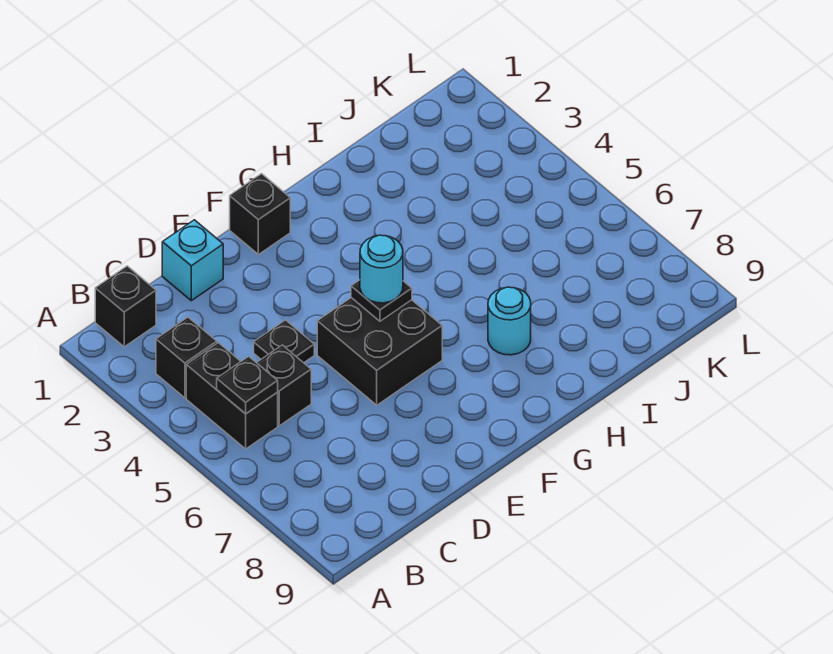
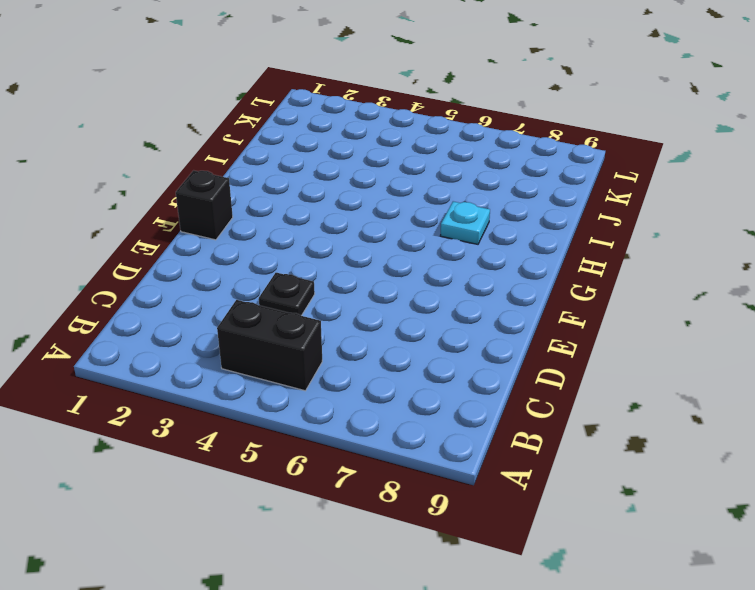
cyan 1x1 plate [440,201,490,244] -> cyan 1x1 round brick [488,287,531,355]
none -> black 1x1 brick [95,266,156,347]
none -> black 1x1 brick [156,317,217,398]
none -> black 1x1 brick [257,345,311,426]

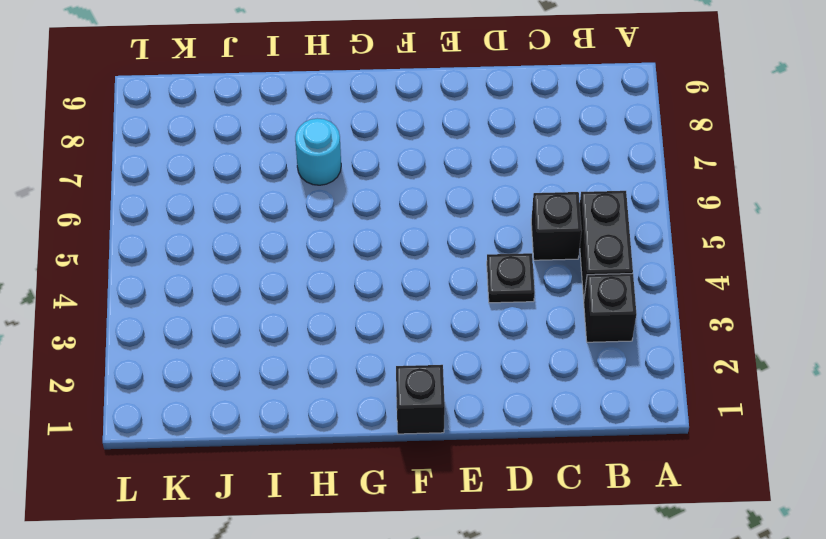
none -> black 1x1 brick [95,266,156,347]
none -> cyan 1x1 brick [162,220,223,301]
none -> black 2x2 brick [317,298,442,405]

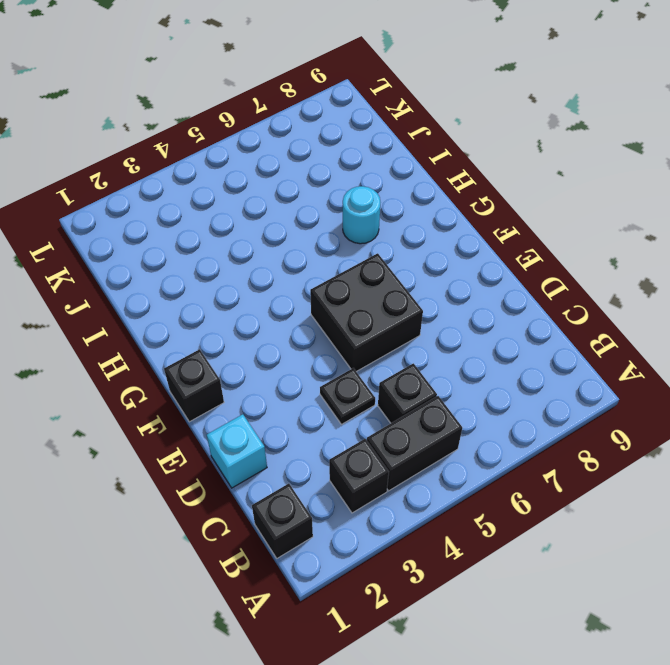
none -> black 1x1 plate [217,356,278,414]
none -> black 1x1 plate [351,280,412,321]
none -> cyan 1x1 round brick [360,235,403,303]

